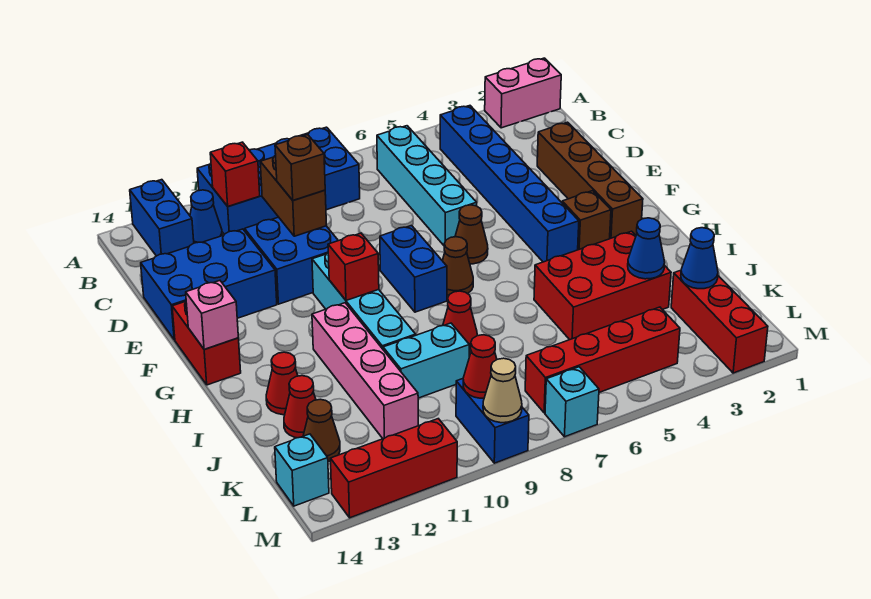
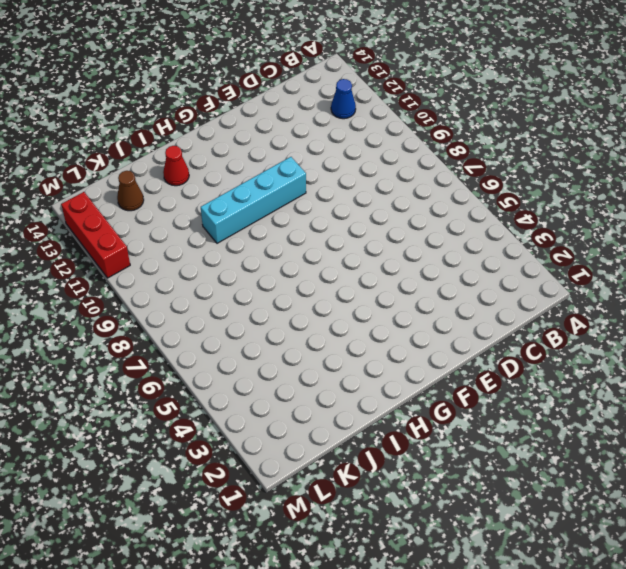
none -> pink 1x2 brick [485,58,561,128]
none -> blue 2x4 brick [197,127,360,234]
none -> blue 1x2 brick [130,180,194,256]
none -> blue 1x6 brick [440,106,579,262]

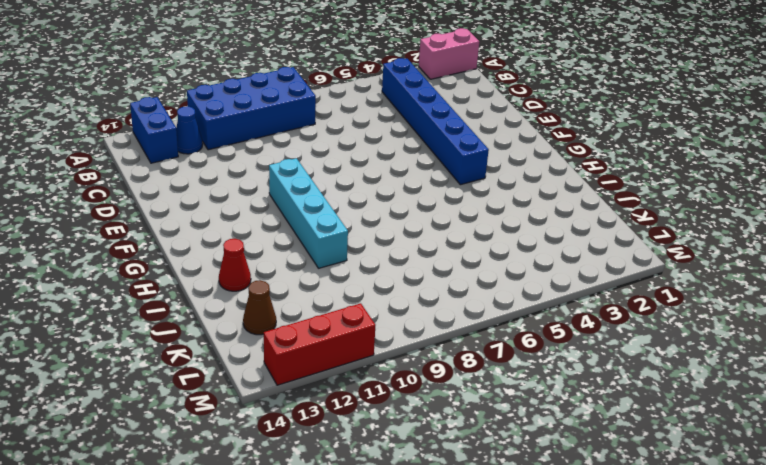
none -> cyan 1x4 brick [377,126,477,245]
none -> brown 1x4 brick [537,122,643,239]
none -> blue 2x2 brick [245,217,338,304]
none -> blue 2x3 brick [141,229,277,340]

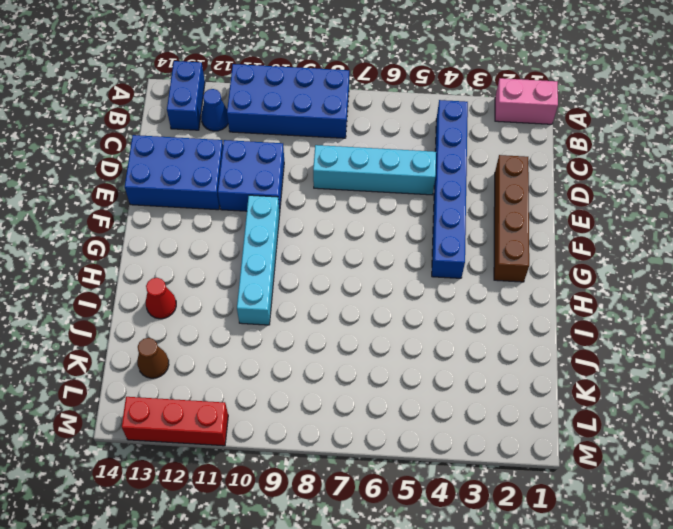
cyan 1x4 brick [313,145,436,195] -> cyan 1x4 brick turned to [377,126,477,245]
none -> brown 1x1 cone [455,205,488,264]
none -> blue 1x2 brick [380,226,447,312]
none -> red 1x2 brick [172,301,241,385]
none -> brown 1x1 brick [562,191,611,250]

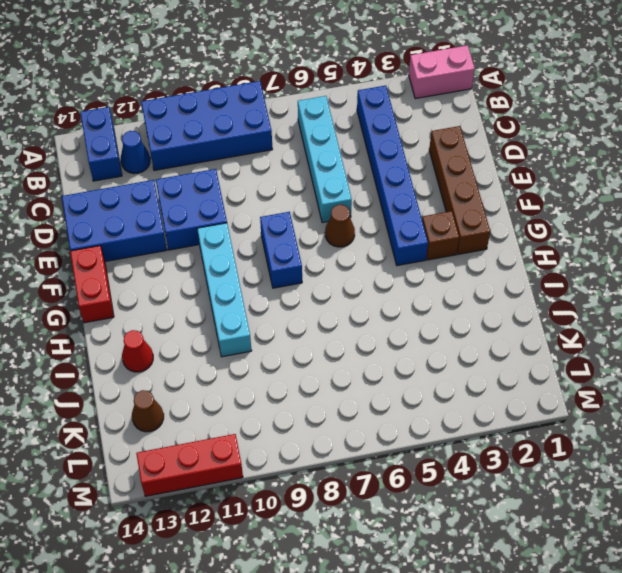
none -> brown 1x1 cone [442,237,473,296]
none -> pink 1x4 brick [312,303,418,439]
none -> red 2x3 brick [534,231,671,340]
none -> red 1x1 cone [443,291,477,350]

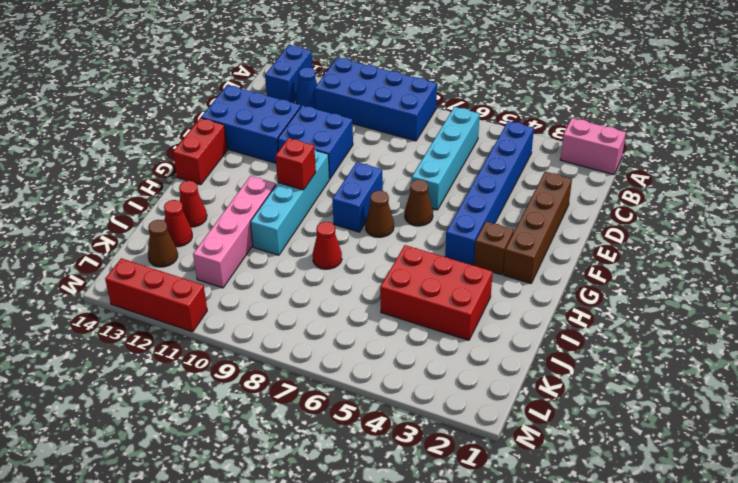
none -> cyan 1x2 brick [383,323,469,398]
none -> red 1x3 brick [671,270,768,373]
none -> red 1x4 brick [525,307,680,413]
none -> blue 1x2 brick [456,379,529,463]

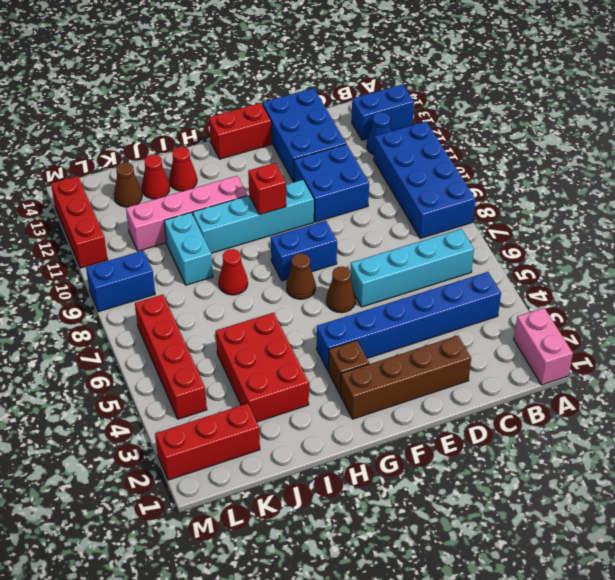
none -> cyan 1x1 brick [275,434,329,506]
none -> cyan 1x1 brick [545,367,599,437]
none -> red 1x1 brick [210,142,260,206]
none -> brown 1x2 brick [260,155,326,236]

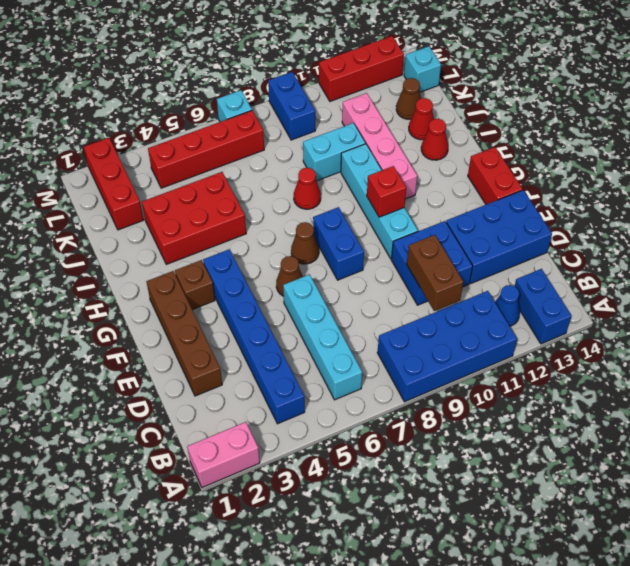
none -> red 1x1 brick [210,142,260,206]
none -> pink 1x1 brick [186,281,238,350]
none -> blue 1x1 cone [628,218,665,279]
none -> blue 1x1 cone [681,228,718,289]

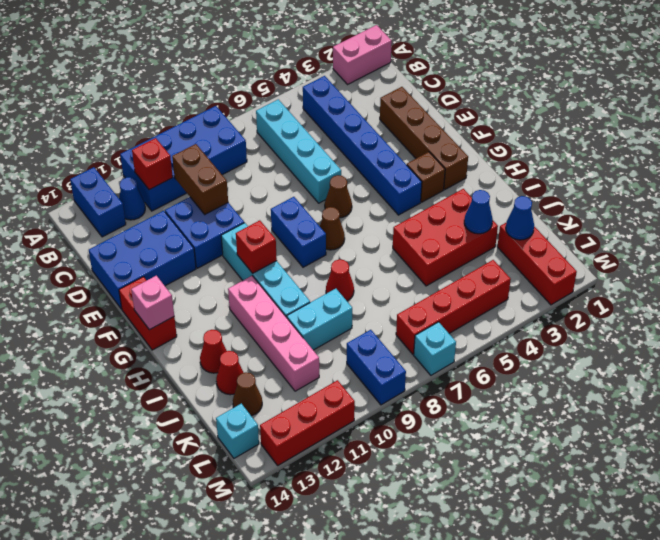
none -> red 1x1 cone [463,335,497,398]
none -> tan 1x1 cone [483,358,522,423]
none -> brown 1x1 brick [275,135,325,200]

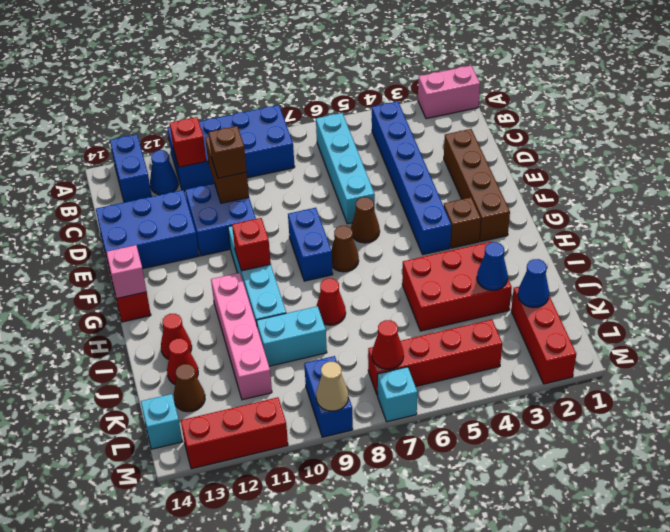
red 1x1 cone [372,320,404,369] -> red 1x1 cone moved to [463,335,497,398]

